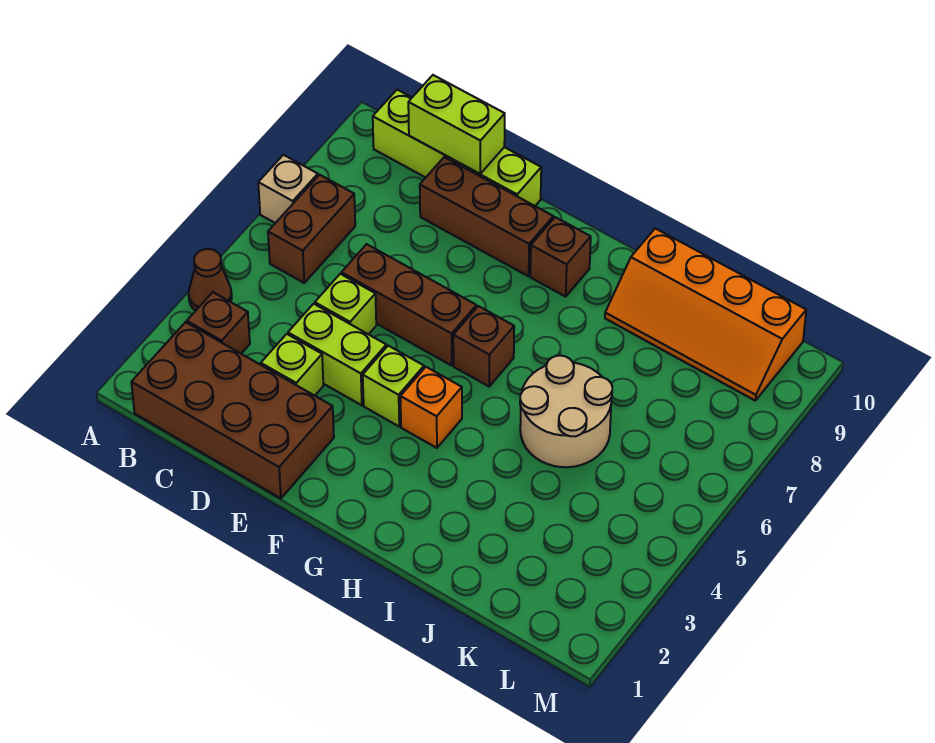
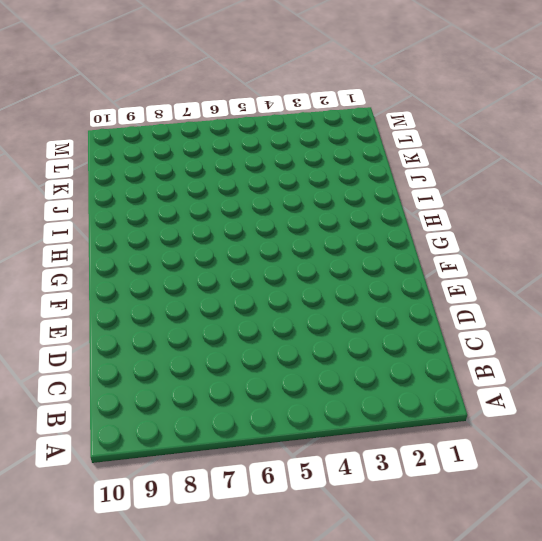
none -> brown 1x1 cone [189,249,232,311]
none -> tan 1x1 brick [258,155,318,223]
none -> brown 2x4 brick [131,322,334,498]

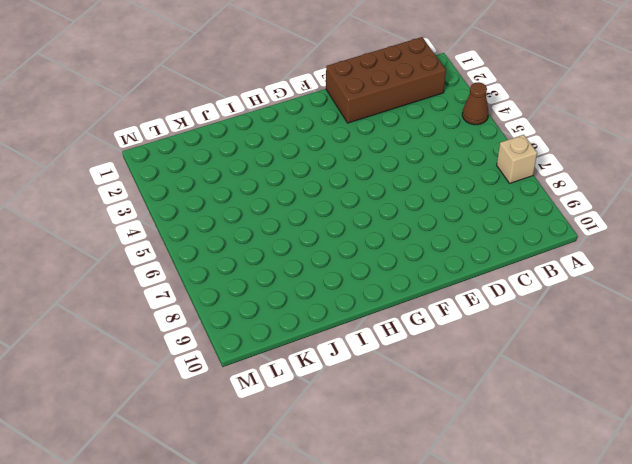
none -> brown 1x1 brick [187,292,250,354]
none -> brown 1x2 brick [268,175,355,283]
none -> lime 1x4 brick [373,90,541,206]

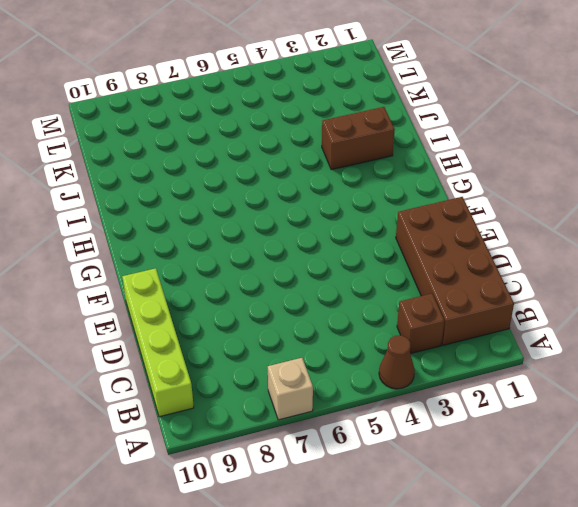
brown 1x2 brick [322,107,395,170] -> brown 1x2 brick moved to [268,175,355,283]
none -> lime 1x1 brick [261,334,323,396]
none -> lime 1x2 brick [288,304,386,405]
none -> lime 1x1 brick [315,274,376,334]

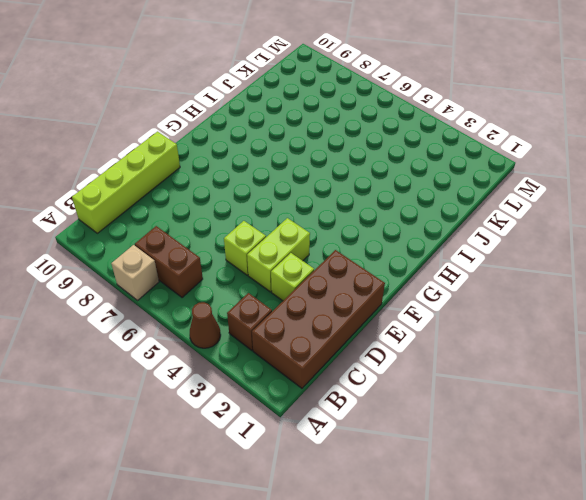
none -> brown 1x3 brick [341,244,476,365]
none -> brown 1x3 brick [420,157,553,276]
none -> lime 1x1 brick [363,346,424,426]

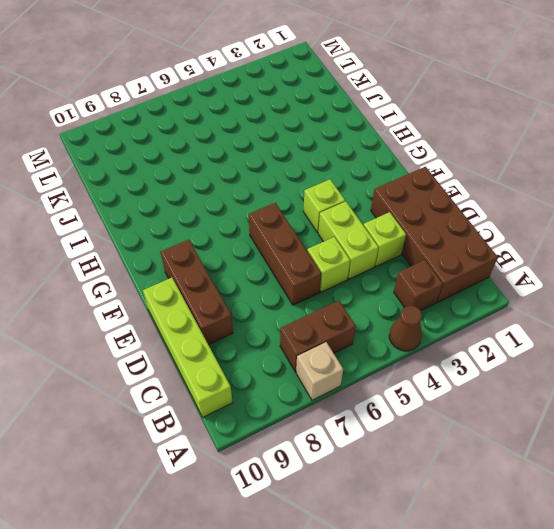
none -> orange 1x1 brick [400,367,462,448]
none -> brown 1x1 brick [453,306,514,386]
none -> brown 1x1 brick [530,217,591,297]

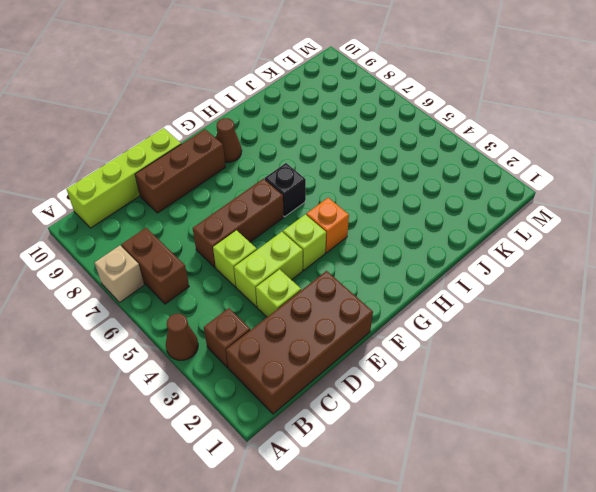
black 1x1 brick [264,163,306,217] -> brown 1x1 brick [453,306,514,386]
brown 1x1 cone [216,118,242,162] -> brown 1x1 brick [530,217,591,297]
none -> tan 2x2 round brick [520,356,612,467]
none -> orange 2x4 slope [605,228,806,400]
none -> lime 1x2 brick [408,75,505,174]

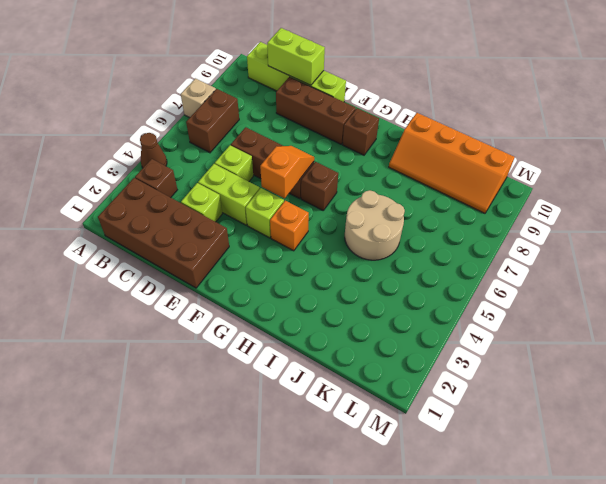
orange 1x2 slope [260,146,314,198] -> none

